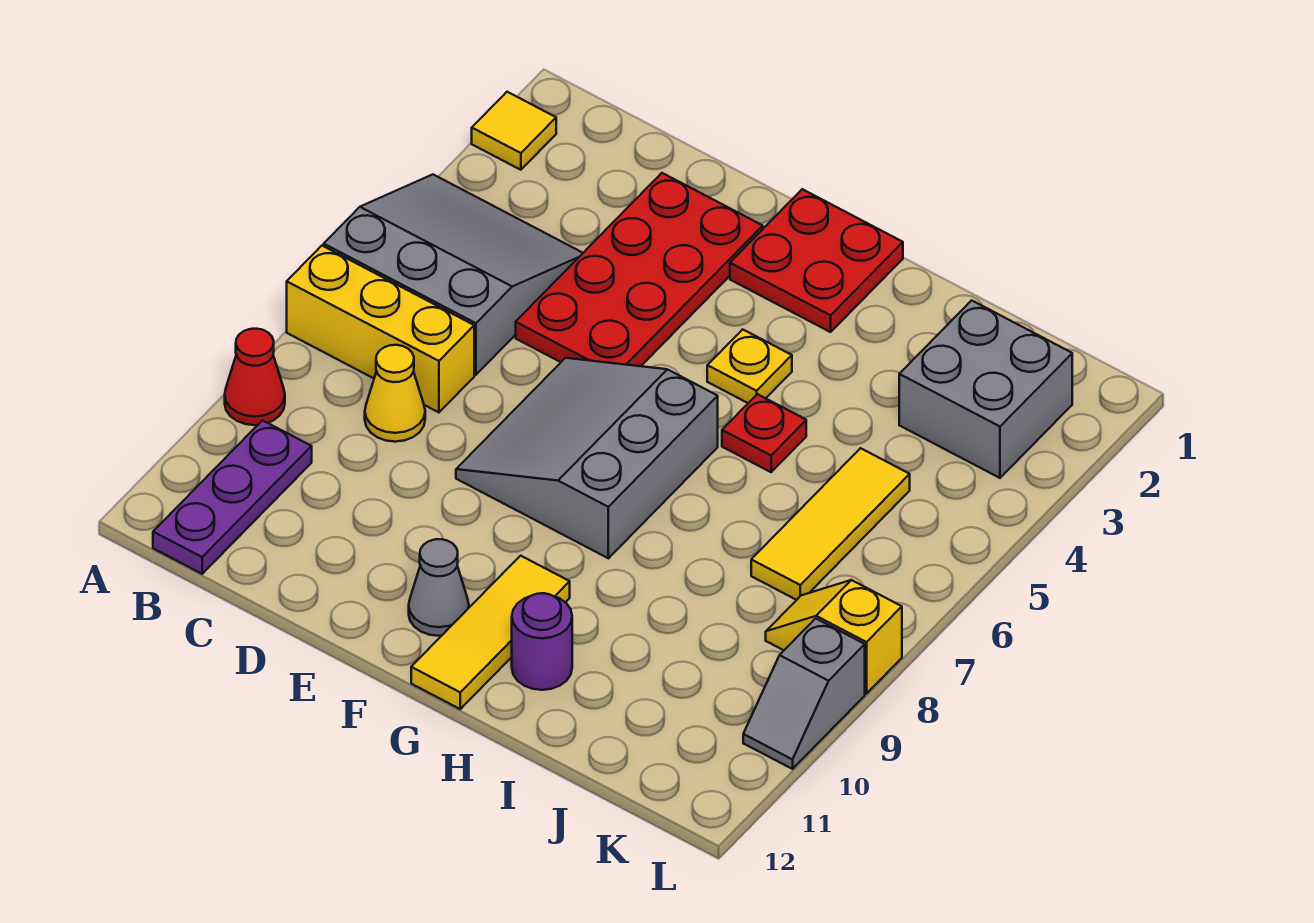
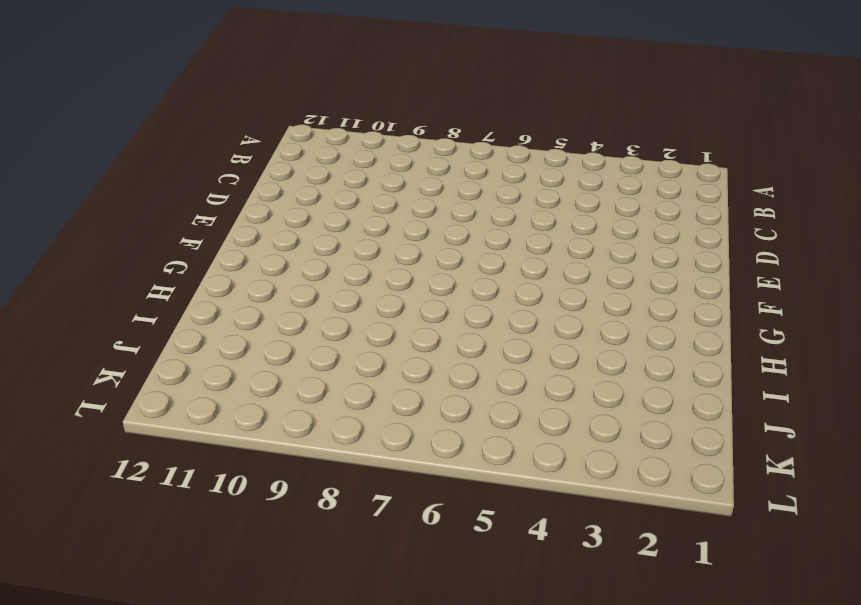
none -> yellow 1x1 tile [472,92,556,170]
none -> grey 3x3 slope [324,174,583,375]
none -> yellow 1x3 brick [287,246,474,412]

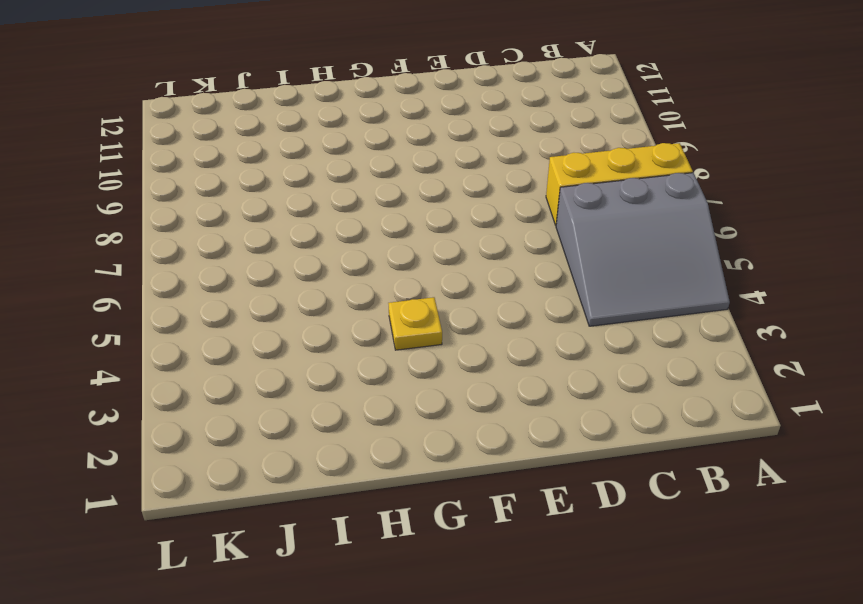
none -> yellow 1x1 tile [472,92,556,170]
none -> red 1x1 cone [225,329,285,425]
none -> purple 1x3 plate [153,420,312,574]

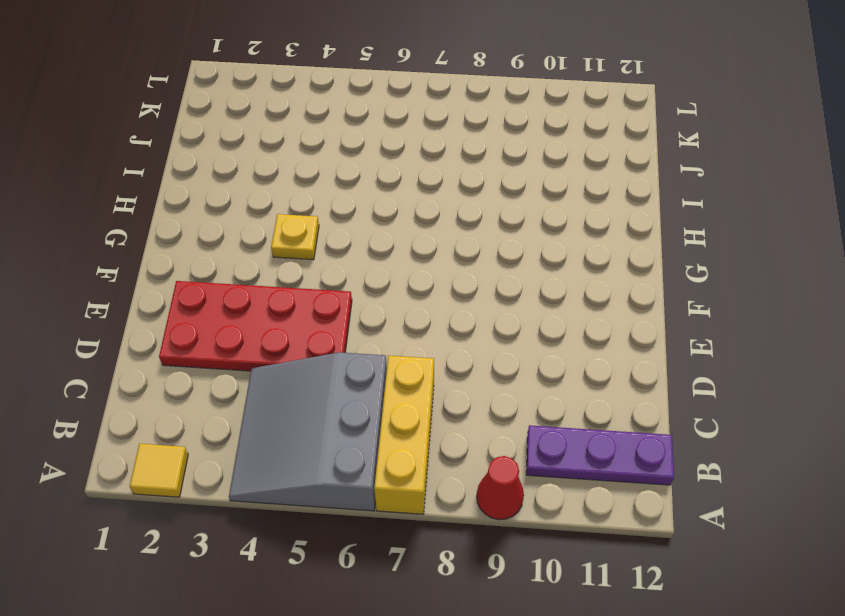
none -> yellow 1x1 cone [365,345,425,442]
none -> grey 3x3 slope [456,358,718,558]
none -> red 2x2 plate [730,189,903,332]

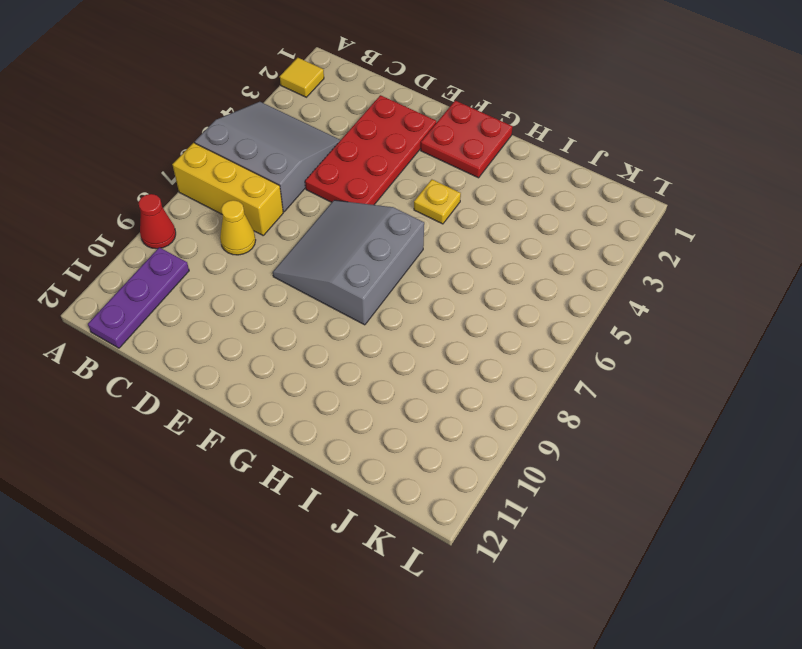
none -> grey 1x1 cone [409,539,469,636]
none -> yellow 1x3 tile [411,556,570,709]
none -> red 1x1 plate [722,394,806,472]

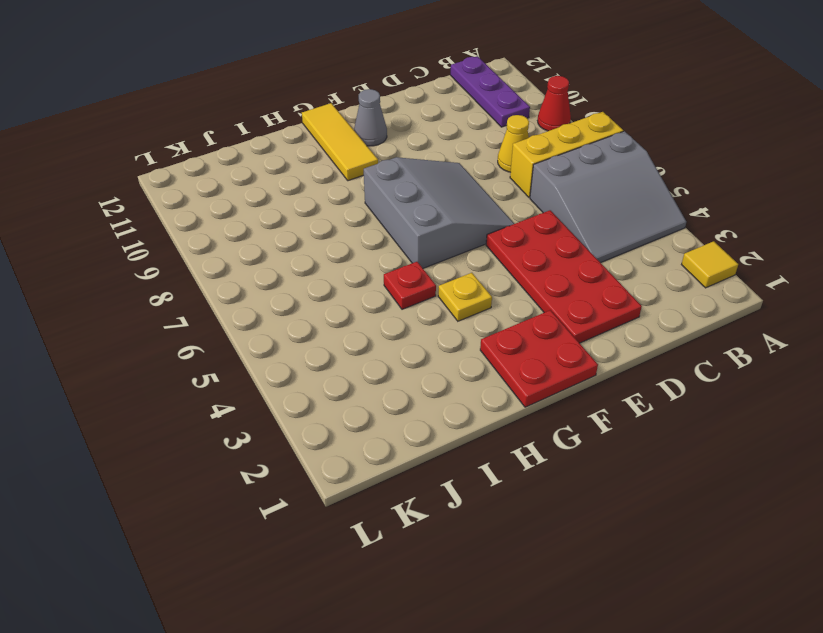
none -> purple 1x1 round brick [512,593,572,690]
none -> grey 2x2 brick [899,300,1072,478]
none -> yellow 1x3 tile [751,448,910,600]

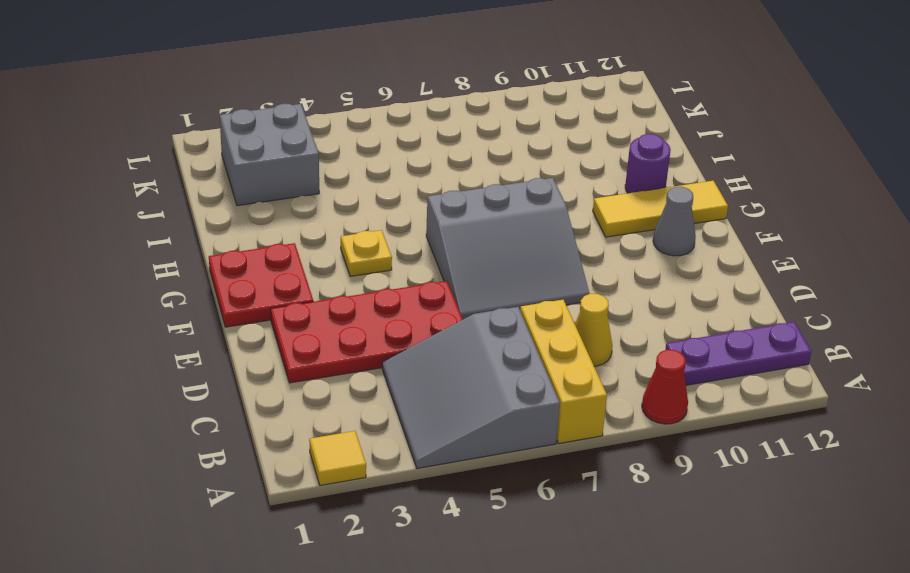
none -> red 1x1 plate [722,394,806,472]
none -> yellow 1x3 tile [751,448,910,600]
none -> yellow 1x2 slope [766,580,902,694]

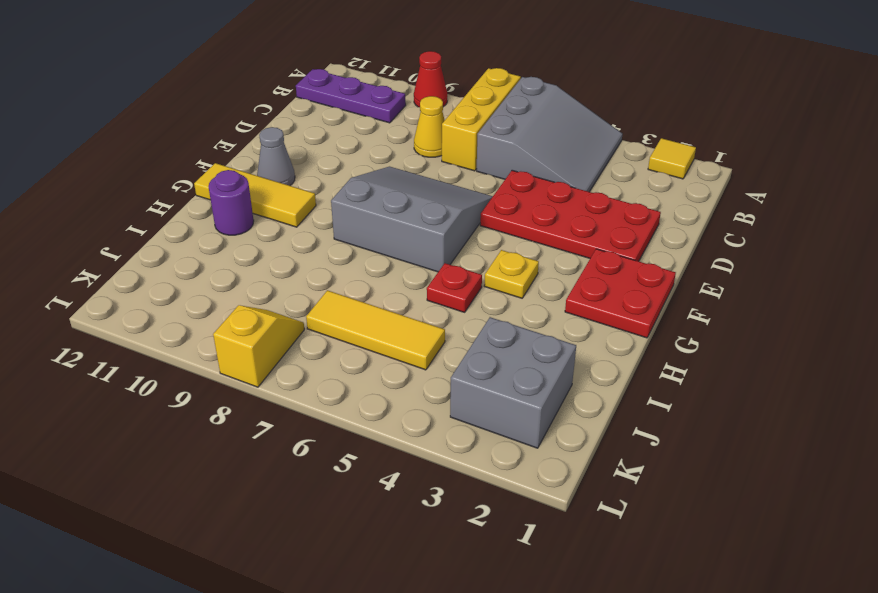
none -> grey 1x2 slope [743,618,865,769]

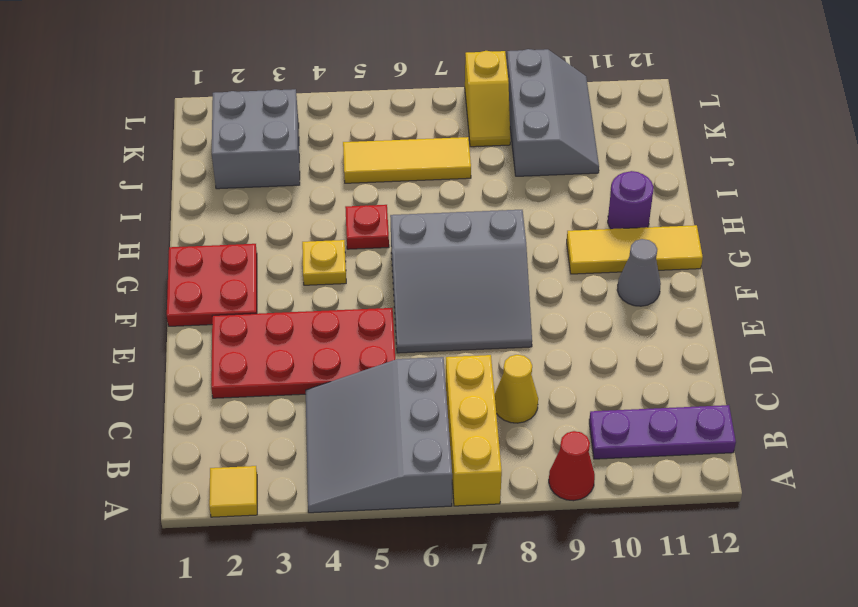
grey 2x3 slope [507,49,599,176] -> grey 1x2 slope [743,618,865,769]

